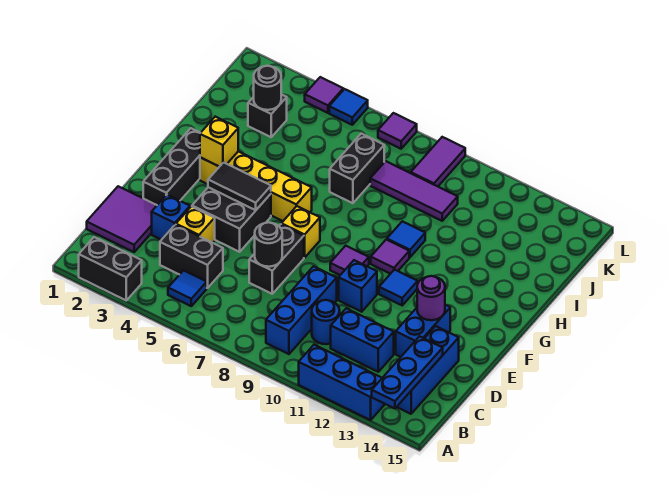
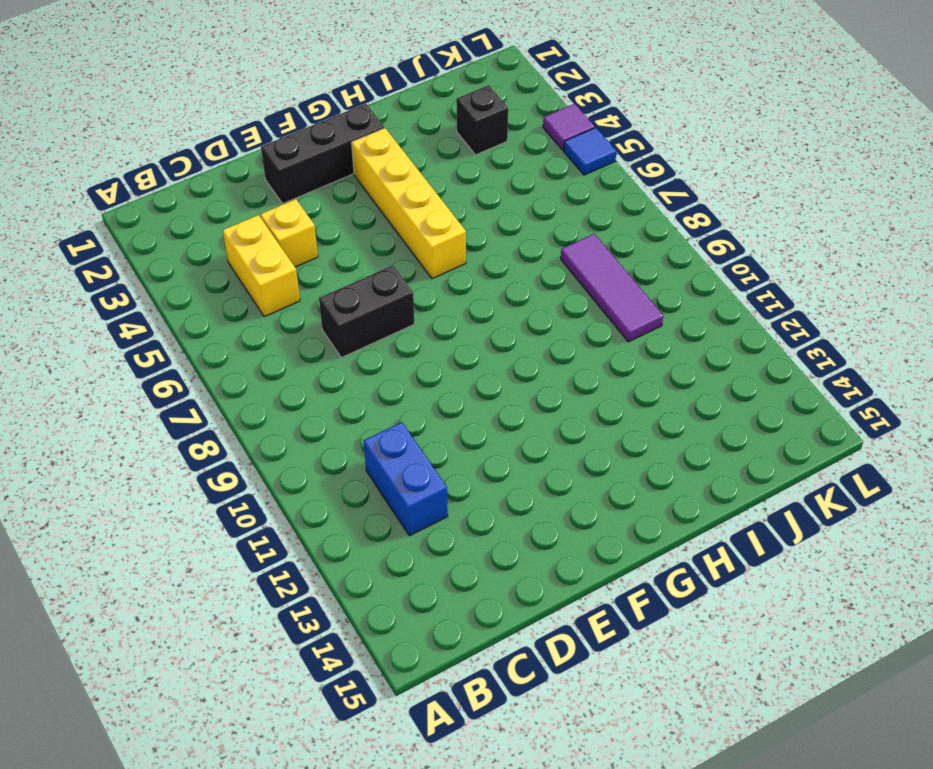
yellow 1x2 brick [223,215,300,317] -> black 1x2 brick [160,225,223,288]
none -> black 1x2 brick [79,237,142,300]
none -> blue 1x3 brick [299,345,385,420]
none -> blue 1x1 tile [168,270,207,306]
none -> blue 1x3 brick [266,266,337,354]

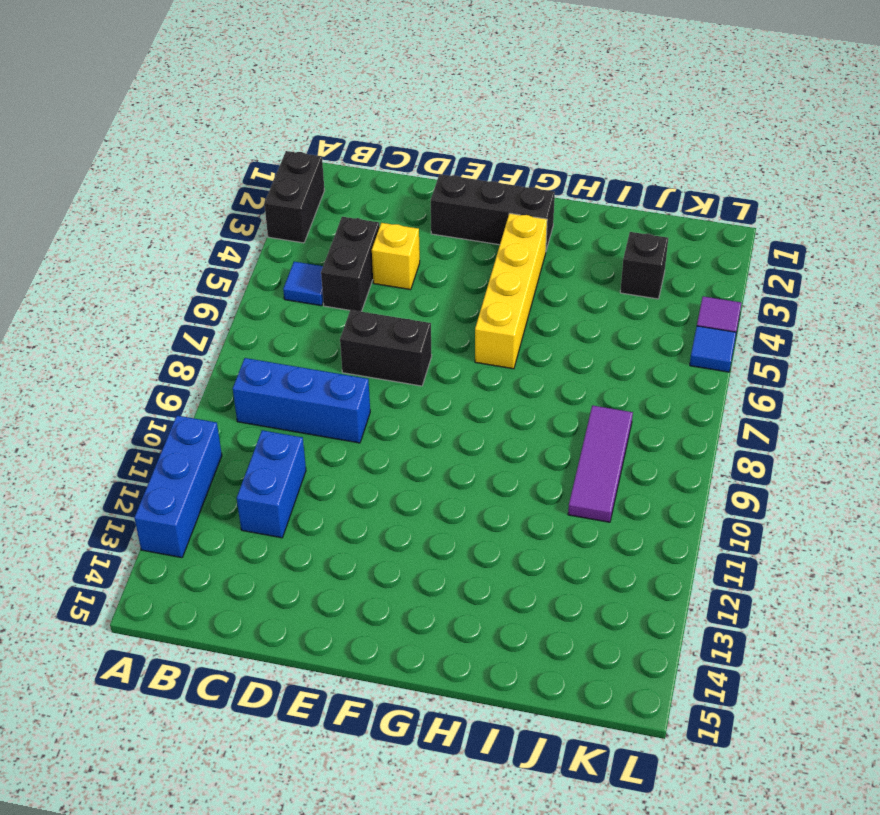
none -> blue 1x3 brick [397,326,459,414]
none -> purple 2x2 tile [87,186,157,252]
none -> blue 1x1 round brick [312,300,340,344]
none -> blue 1x1 brick [152,195,190,240]

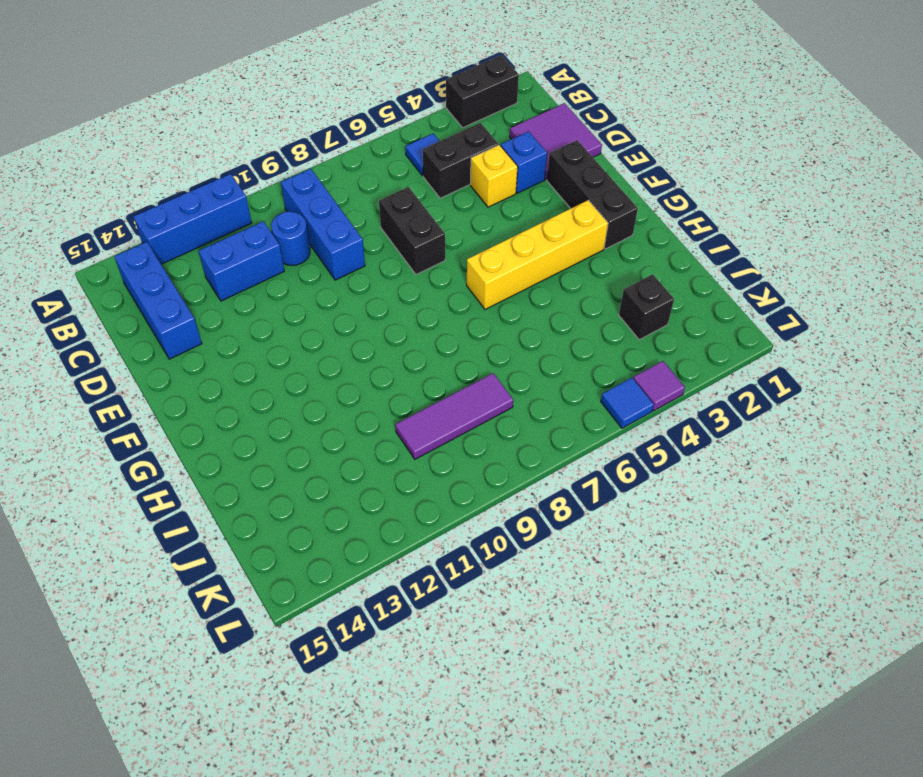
none -> blue 1x2 brick [396,305,450,357]
none -> black 2x2 brick [192,187,271,252]
none -> blue 1x1 brick [339,260,377,312]
none -> yellow 1x1 brick [281,206,320,258]

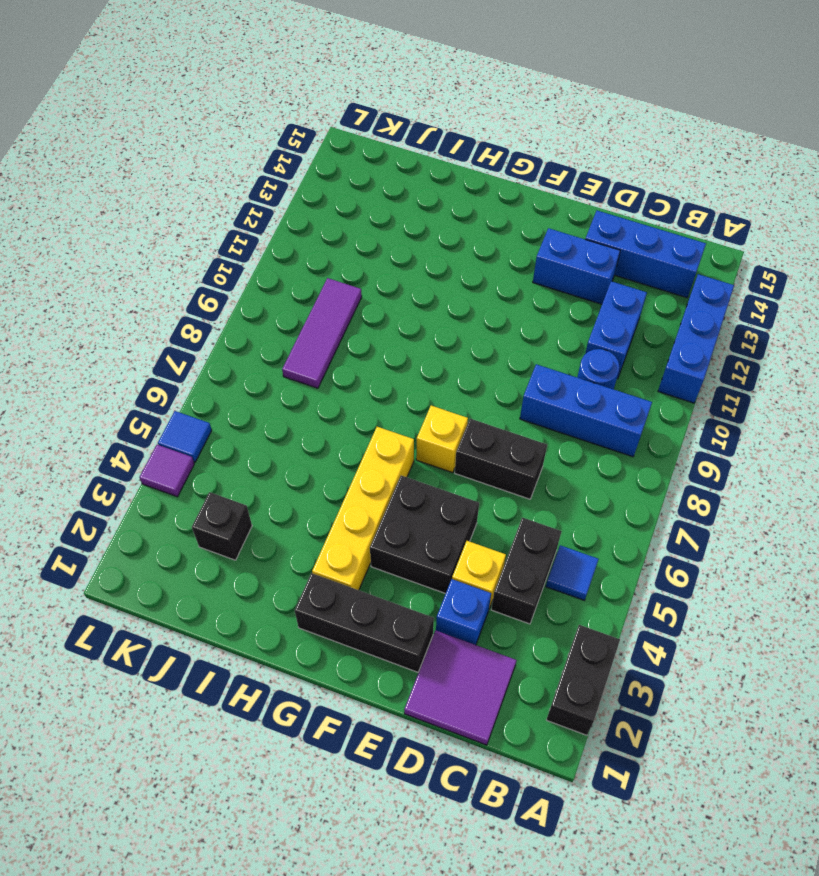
none -> blue 1x1 brick [339,260,377,312]
none -> purple 1x1 tile [330,246,369,275]
none -> blue 1x1 tile [379,270,418,305]
none -> purple 1x1 tile [371,240,409,274]

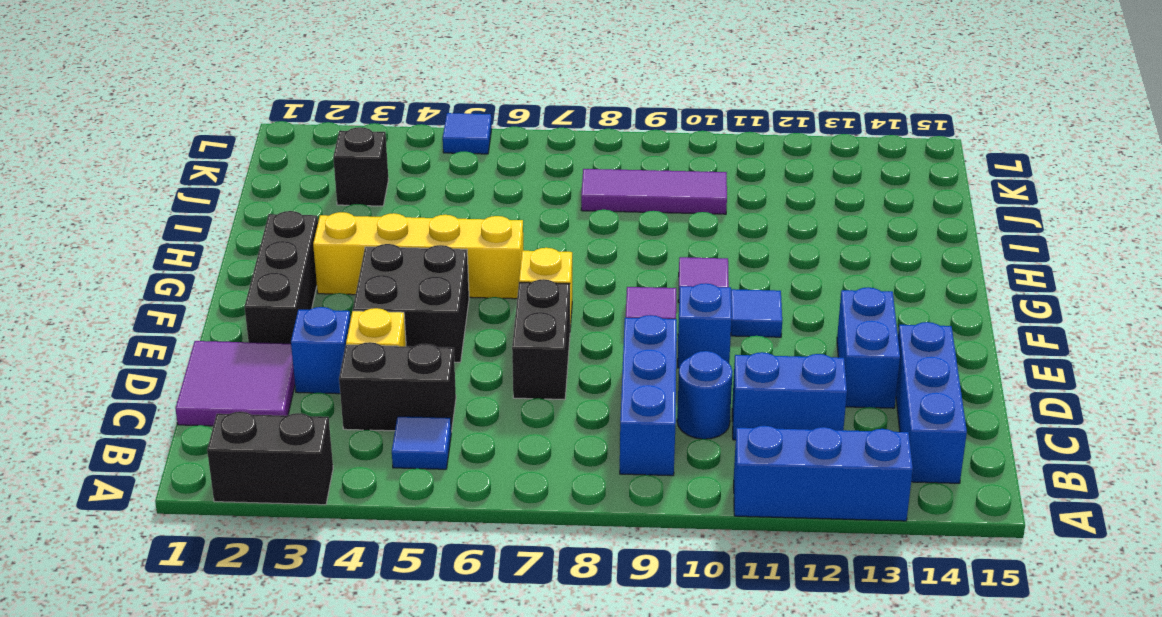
none -> blue 1x1 tile [387,221,425,257]
none -> black 1x2 brick [330,134,384,203]
none -> purple 1x2 tile [411,137,465,186]
none -> purple 1x1 tile [305,77,343,113]

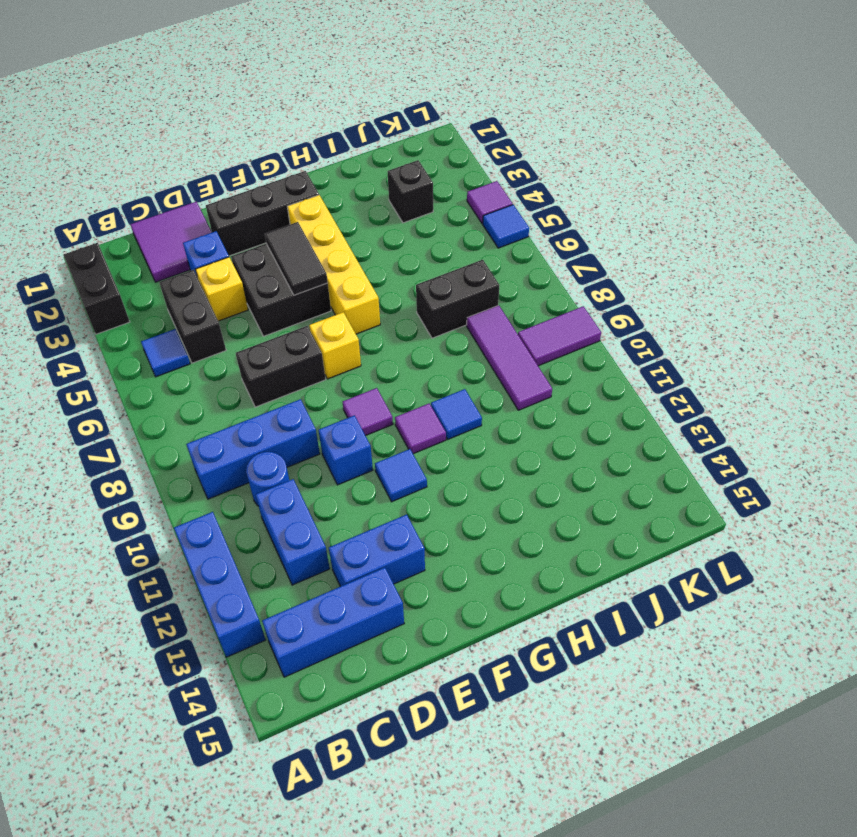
none -> purple 1x1 tile [378,113,417,149]
none -> blue 1x3 plate [372,336,443,409]
none -> black 1x1 round brick [255,222,282,267]
none -> purple 1x1 round brick [417,276,445,320]

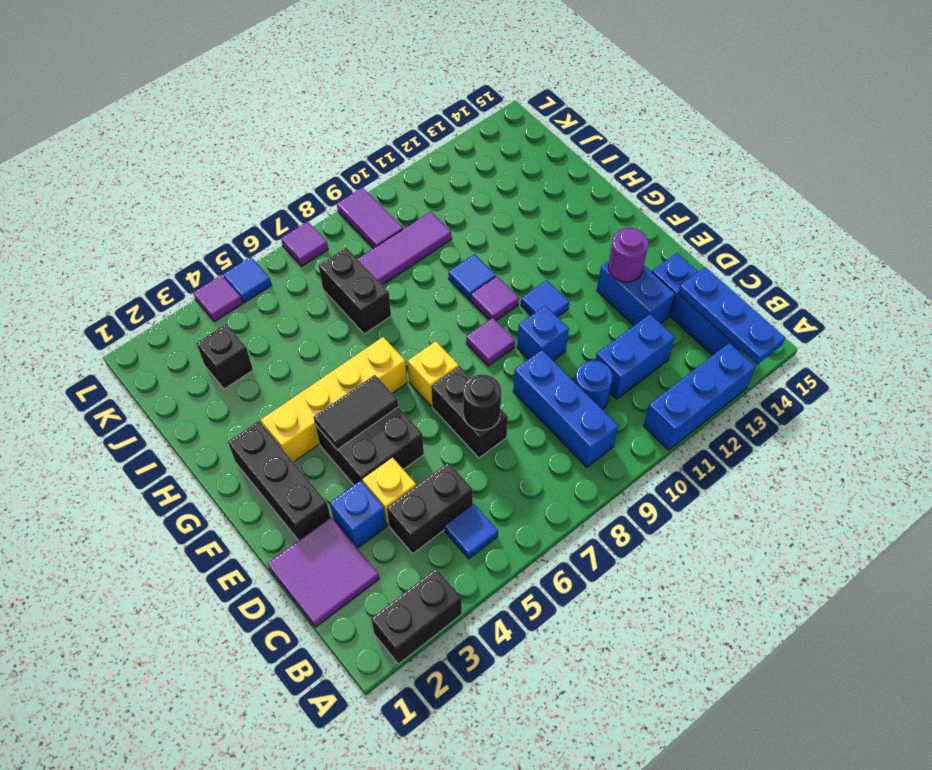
none -> yellow 1x1 brick [200,117,238,167]
none -> black 1x1 round brick [254,66,281,110]

